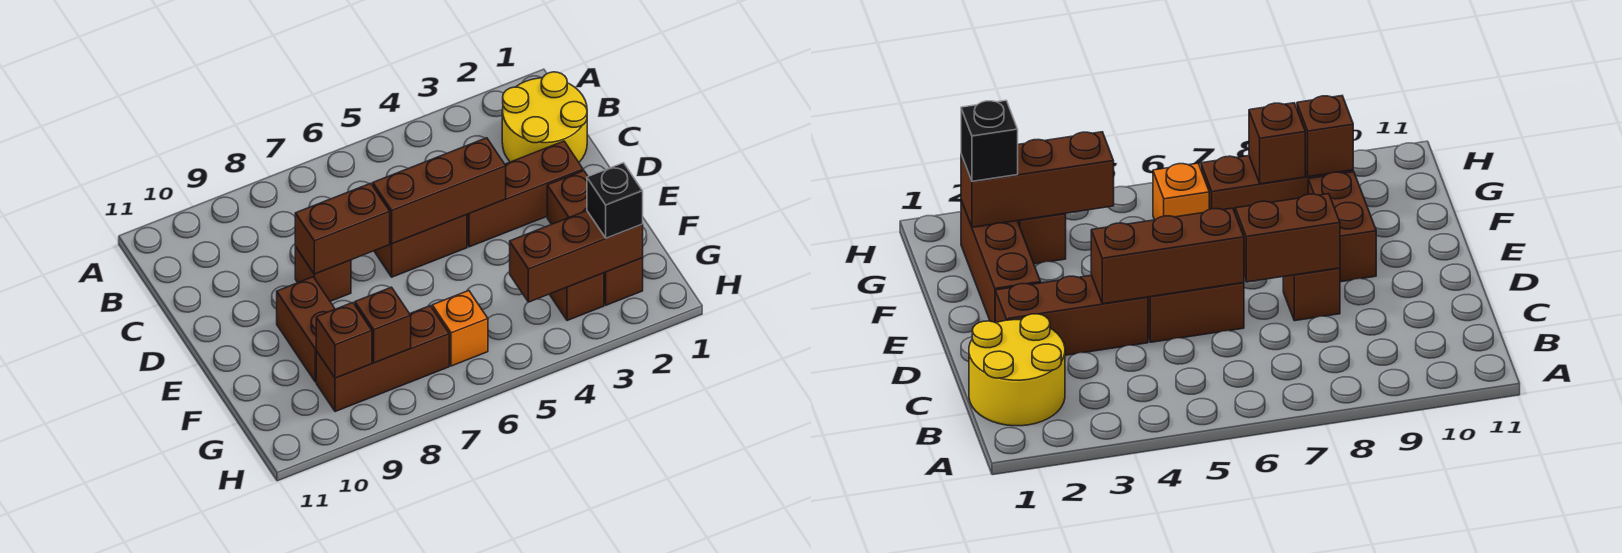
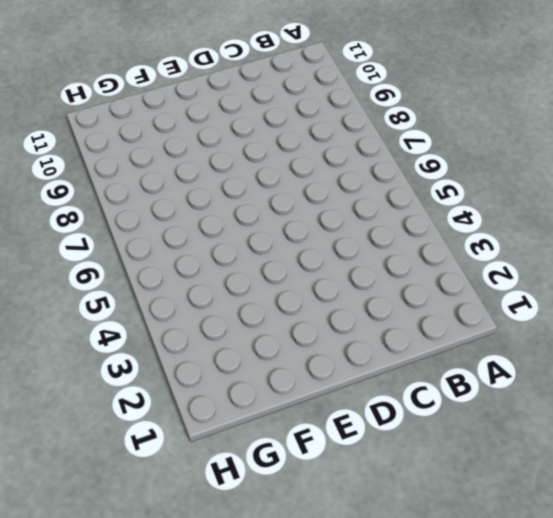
none -> yellow 2x2 round brick [502,72,587,162]
none -> brown 1x3 brick [467,141,583,247]
none -> brown 1x2 brick [374,215,467,277]

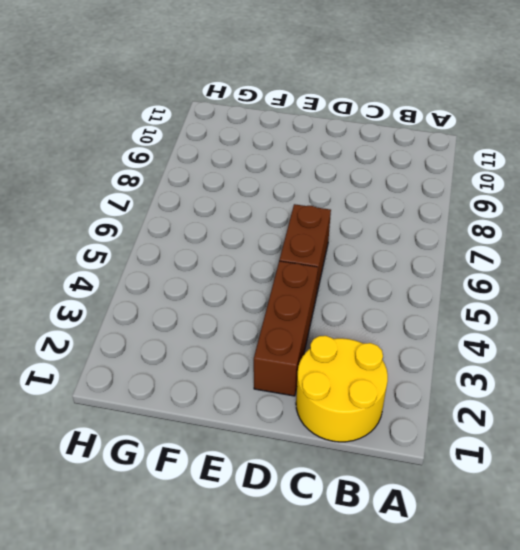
none -> brown 1x1 brick [295,247,351,301]
none -> brown 1x3 brick [547,171,643,305]
none -> brown 1x2 brick [277,277,335,382]

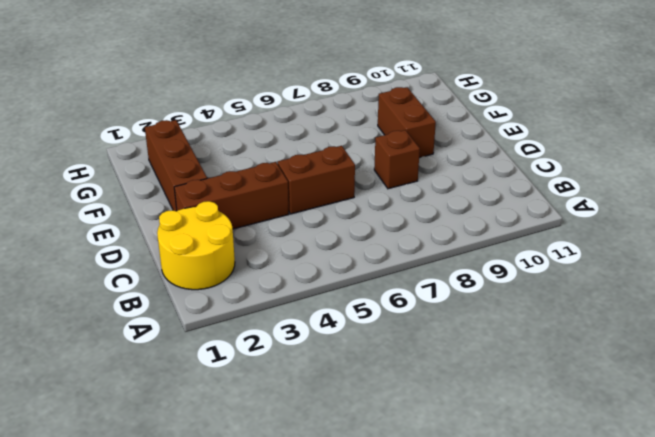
none -> brown 1x1 brick [550,273,604,321]
none -> orange 1x1 brick [432,291,488,366]
none -> brown 1x3 brick [316,306,449,412]

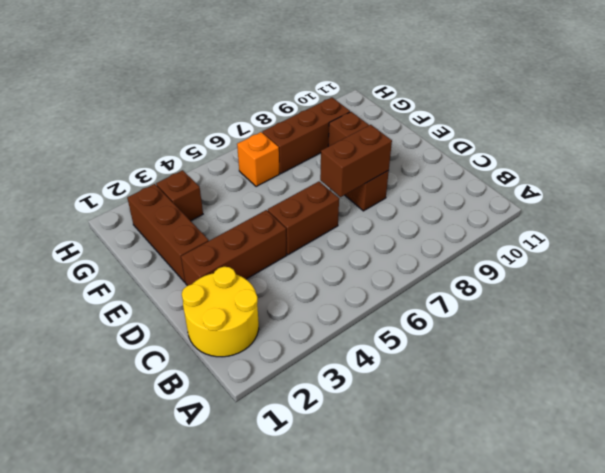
none -> brown 1x3 brick [373,138,506,244]
none -> brown 1x3 brick [510,211,643,302]
none -> brown 1x1 brick [355,287,411,363]

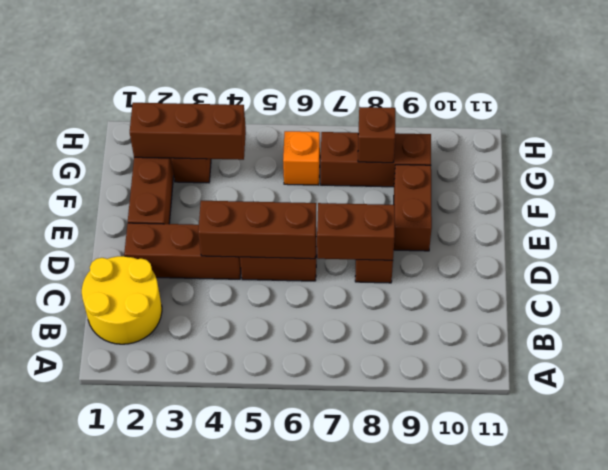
none -> brown 1x1 brick [316,303,372,378]
none -> black 1x1 brick [587,163,643,238]

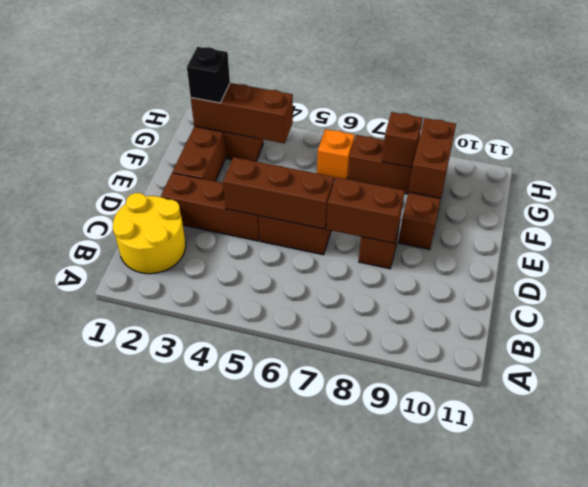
brown 1x2 brick [409,118,456,198] -> brown 1x1 brick [316,303,372,378]

